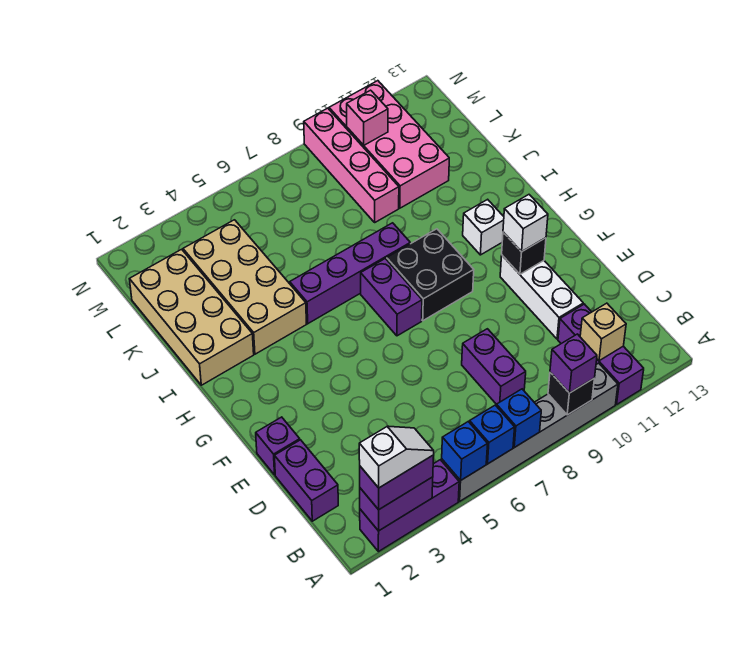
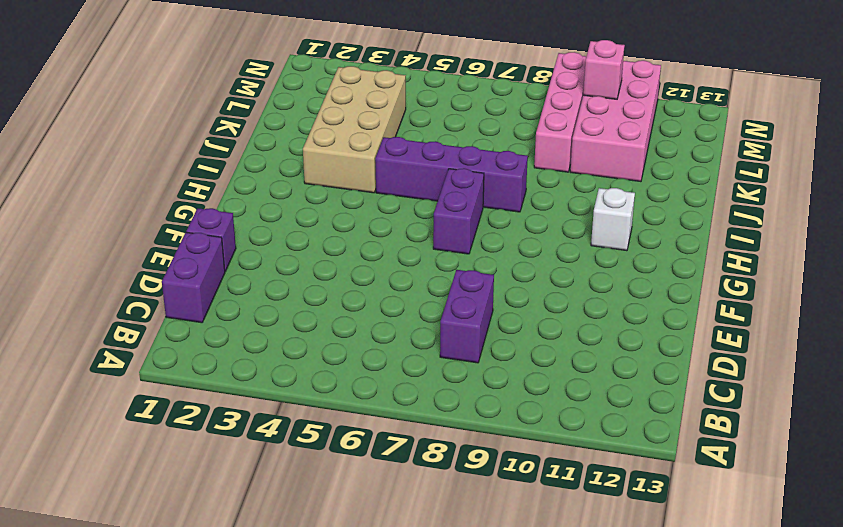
none -> purple 1x3 brick [360,460,459,552]
none -> grey 1x6 brick [442,363,618,501]
none -> purple 1x3 brick [558,304,644,404]

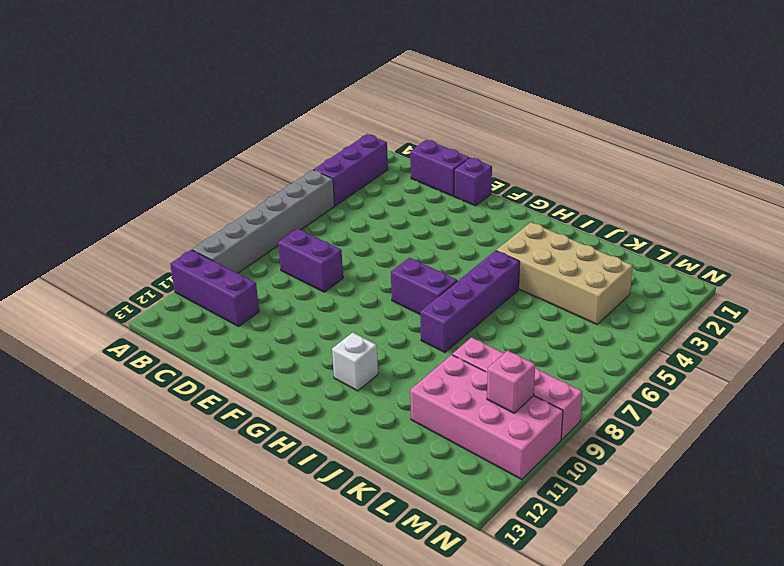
none -> white 1x3 brick [500,256,583,339]
none -> black 2x2 brick [387,229,474,321]
none -> tan 2x4 brick [130,249,254,385]

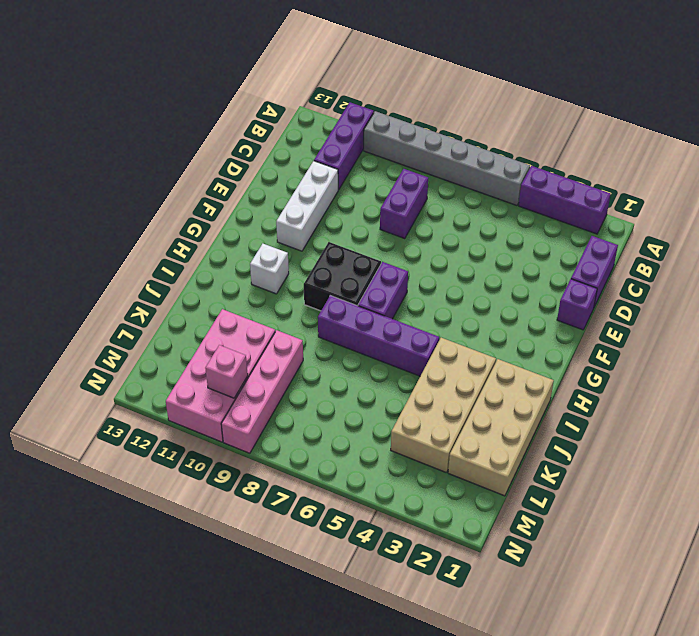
none -> purple 1x2 brick [360,477,433,531]
none -> blue 1x1 brick [442,422,488,480]
none -> blue 1x1 brick [470,405,515,464]

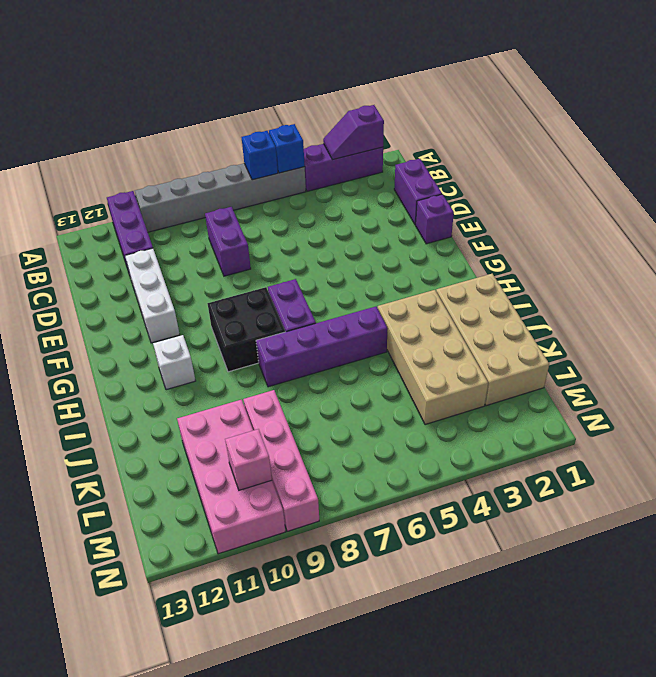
purple 1x2 slope [323,105,384,160] -> purple 1x2 brick [360,477,433,531]
none -> blue 1x1 brick [497,389,541,448]
none -> black 1x1 brick [548,372,595,415]
none -> tan 1x1 brick [580,303,626,361]

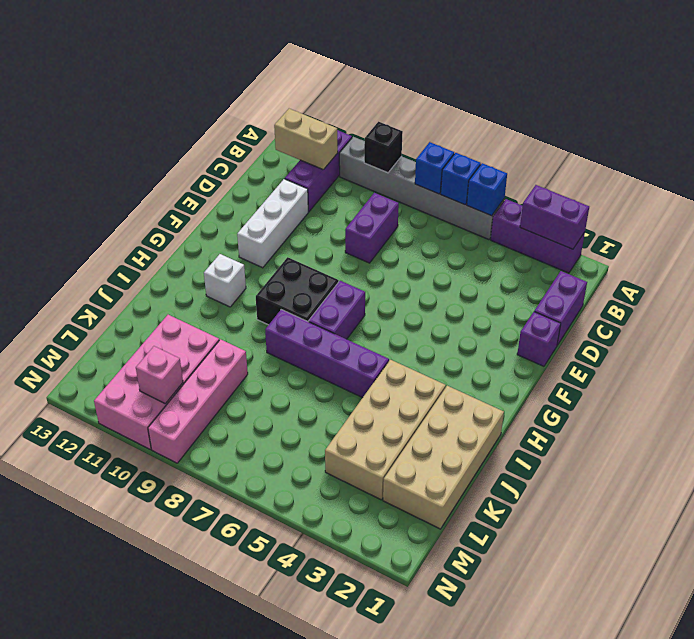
tan 1x2 brick [274,109,338,170] -> tan 1x1 brick [580,303,626,361]
none -> black 1x1 brick [502,232,546,274]
none -> purple 1x2 brick [360,455,434,510]
none -> purple 1x1 brick [550,334,597,393]

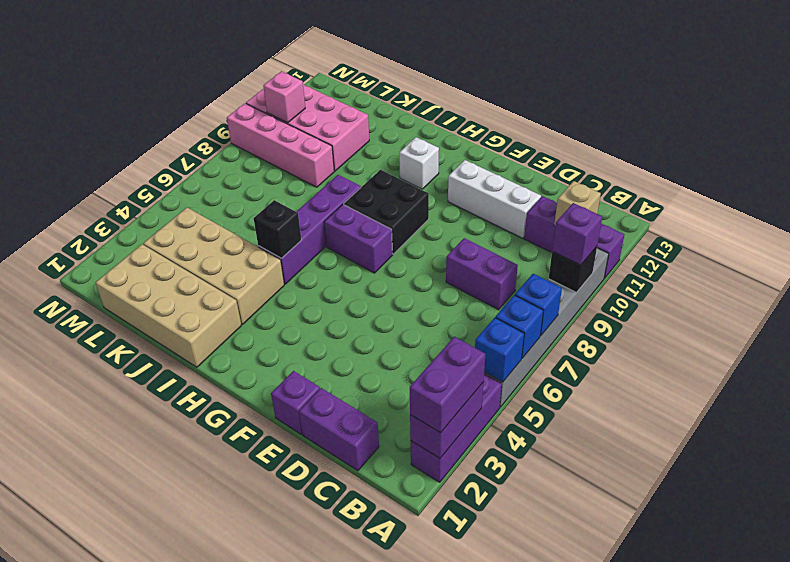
black 1x1 brick [254,200,301,258] -> black 1x1 brick moved to [502,232,546,274]
none -> white 1x1 brick [503,195,548,252]
none -> white 1x2 slope [359,426,434,488]

